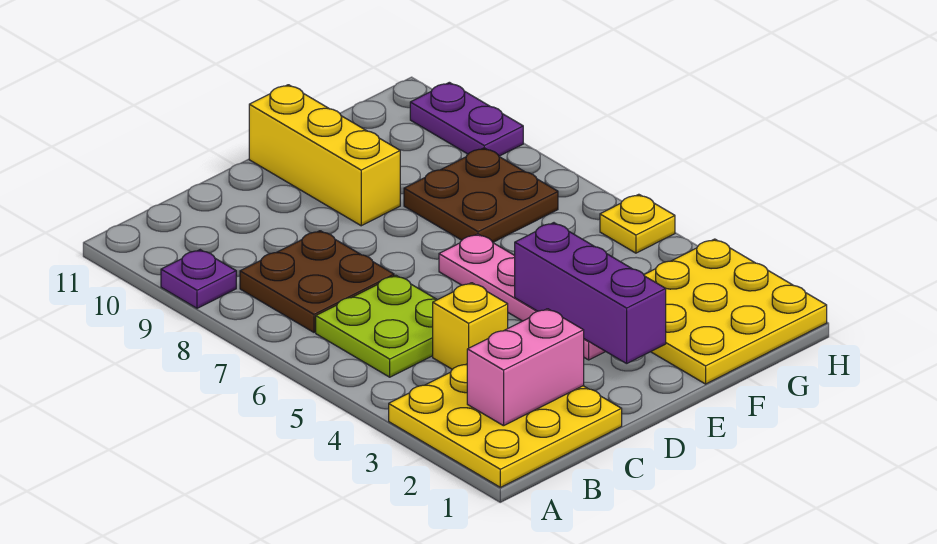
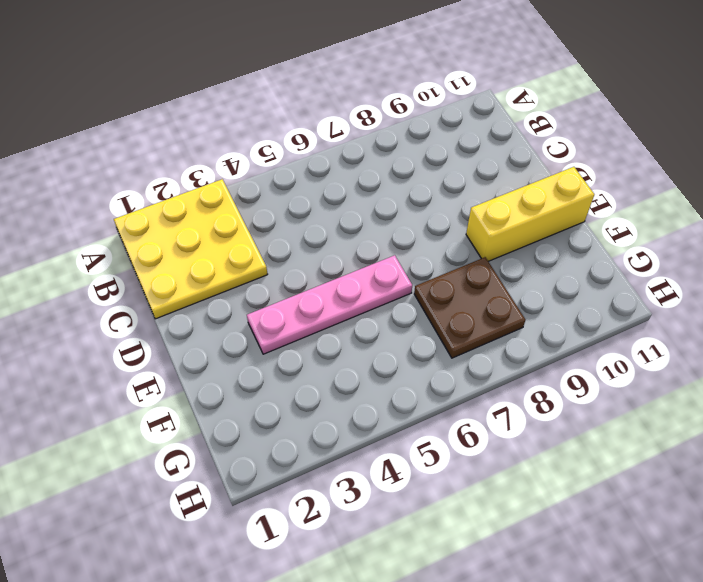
none -> purple 1x1 plate [161,250,236,308]
none -> lime 2x2 plate [316,275,437,377]
none -> brown 2x2 plate [240,231,394,332]

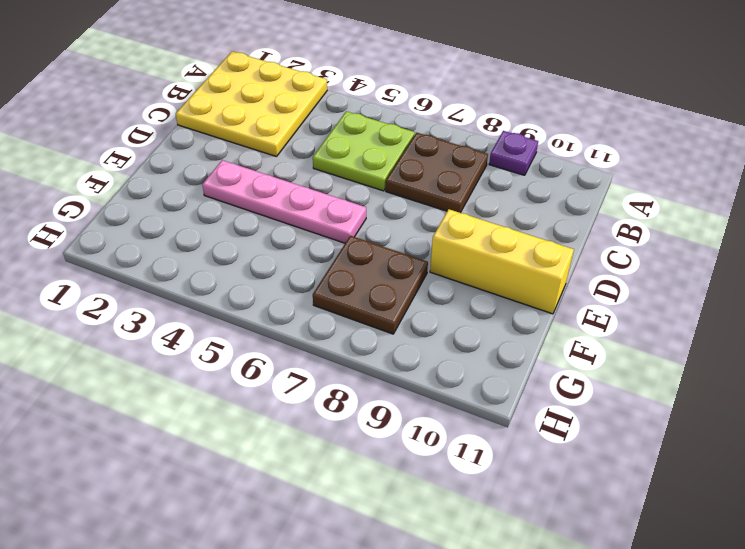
none -> yellow 1x1 brick [433,283,508,369]
none -> yellow 3x3 plate [644,239,827,384]
none -> yellow 1x1 plate [600,194,675,253]

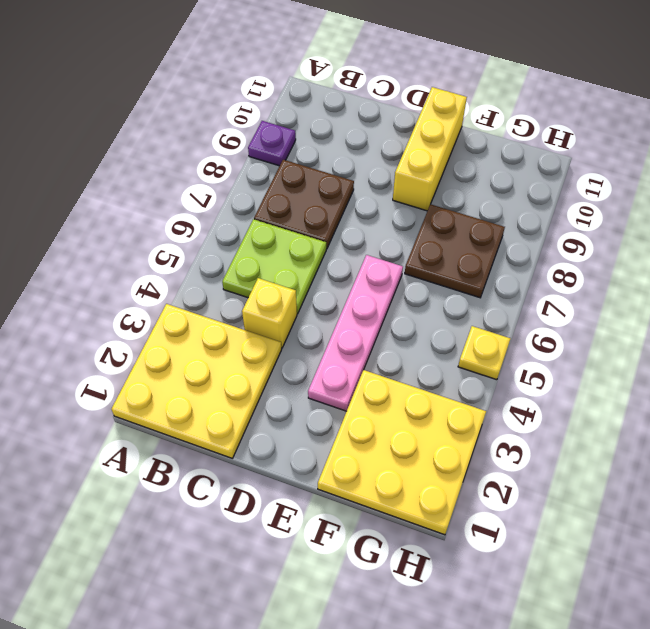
none -> purple 1x2 plate [410,82,523,156]
none -> pink 1x2 brick [467,309,584,426]
none -> purple 1x3 brick [515,223,666,364]

